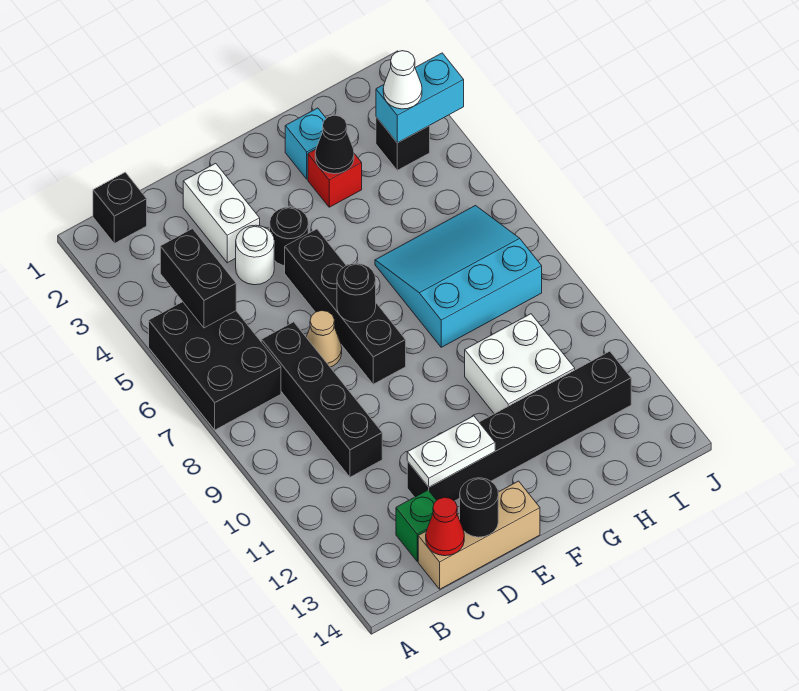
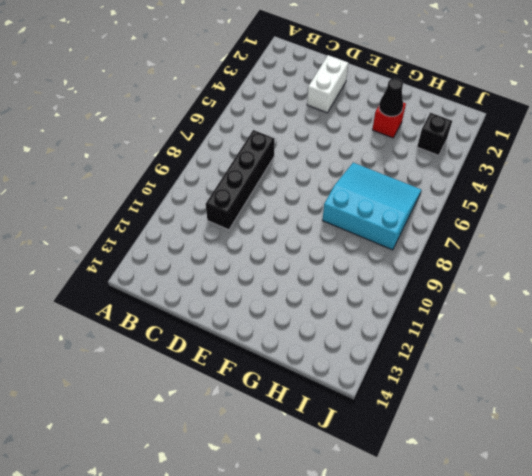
none -> black 2x3 brick [149,302,281,430]
none -> black 1x1 brick [93,172,147,243]
none -> green 1x1 brick [396,490,437,561]

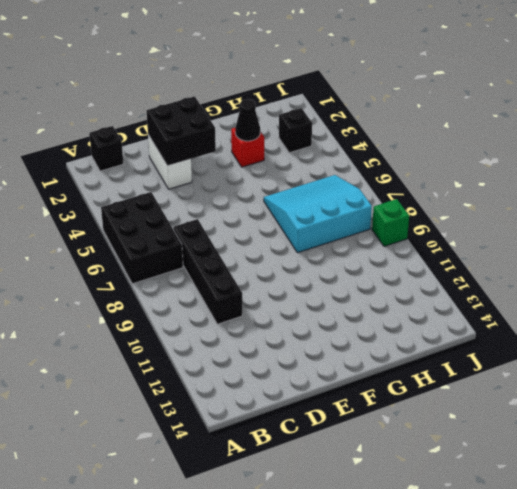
black 2x2 brick [147,96,216,166] -> none
green 1x1 brick [372,199,409,246] -> green 1x1 brick moved to [396,490,437,561]
none -> tan 1x3 brick [418,481,540,589]
none -> white 1x1 round brick [236,225,274,285]
none -> tan 1x1 cone [306,311,342,367]

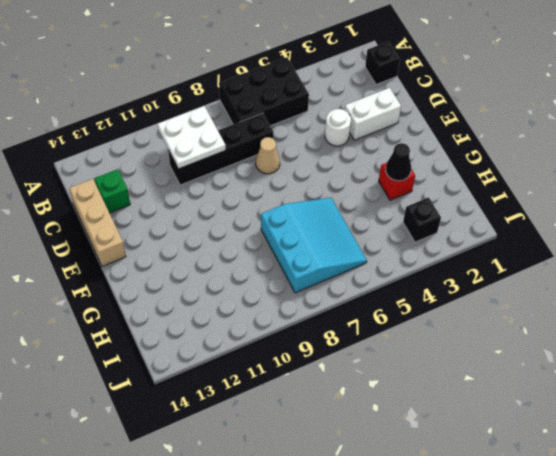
white 2x2 plate [158,106,226,169] -> none
none -> black 1x6 brick [407,351,631,501]
none -> black 1x1 round brick [270,207,308,266]
none -> black 1x4 brick [285,229,406,384]

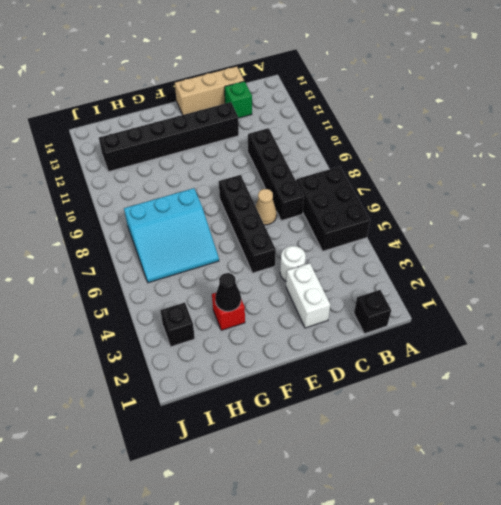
none -> black 1x1 round brick [270,207,308,266]
none -> cyan 1x1 brick [285,108,326,179]
none -> white 2x2 brick [465,314,575,414]

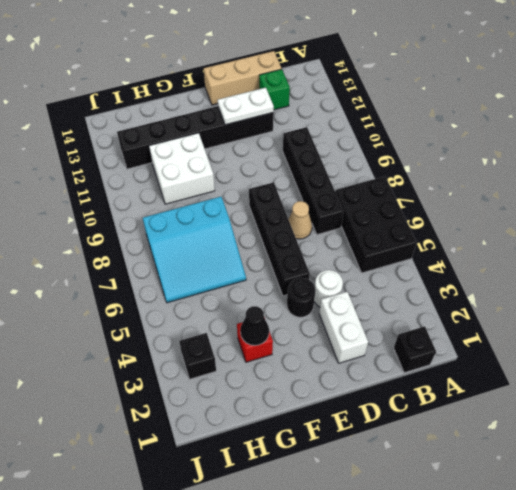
none -> cyan 1x1 brick [285,108,326,179]
none -> black 1x2 brick [160,229,236,328]
none -> red 1x1 cone [426,497,464,556]

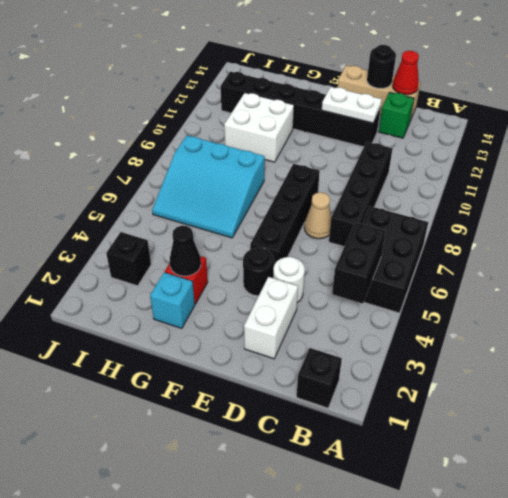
none -> black 1x1 round brick [337,263,376,323]
none -> cyan 1x2 brick [376,53,464,143]
none -> white 1x1 cone [383,51,422,109]

